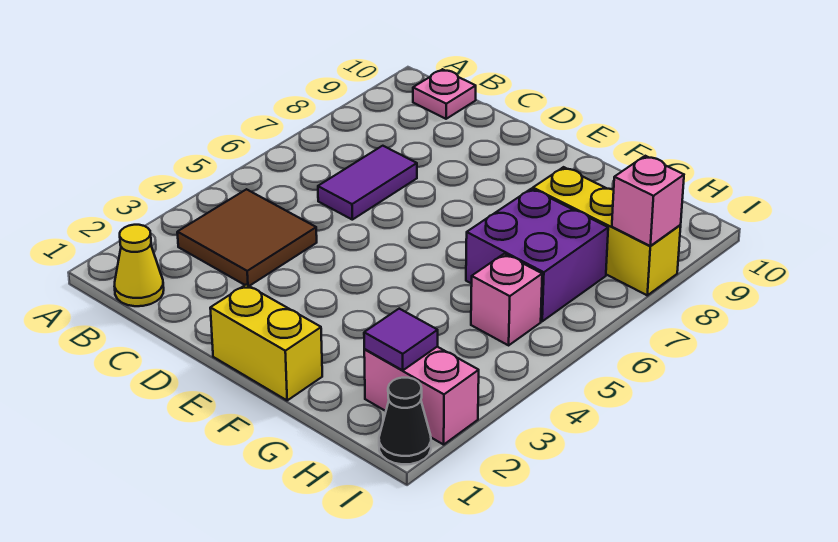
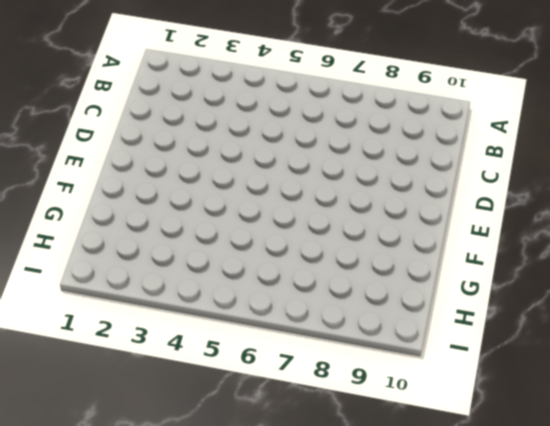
none -> yellow 1x1 cone [114,225,164,306]
none -> brown 2x2 tile [177,189,317,286]
none -> pink 1x1 plate [413,69,476,119]

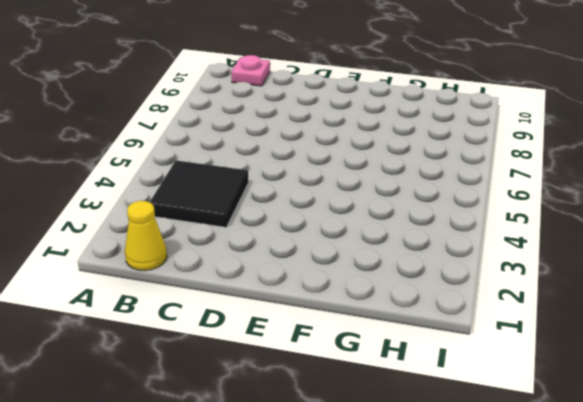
black 2x2 tile [150,160,248,227] -> brown 2x2 tile [177,189,317,286]
none -> purple 1x2 tile [318,146,417,220]
none -> yellow 1x2 brick [210,285,322,400]
none -> purple 2x2 brick [466,189,608,321]

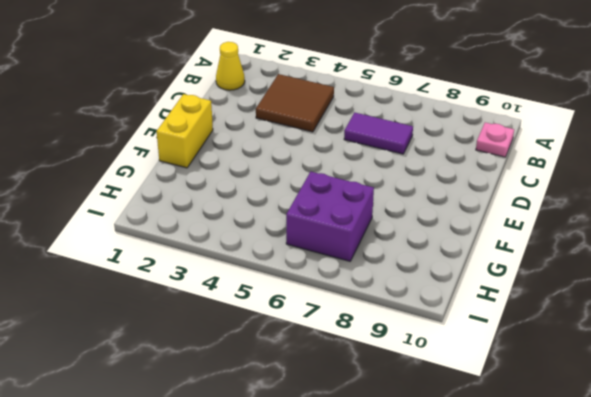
none -> yellow 1x3 brick [533,167,681,295]
none -> pink 1x2 brick [364,347,479,445]
none -> pink 1x1 brick [471,254,542,345]

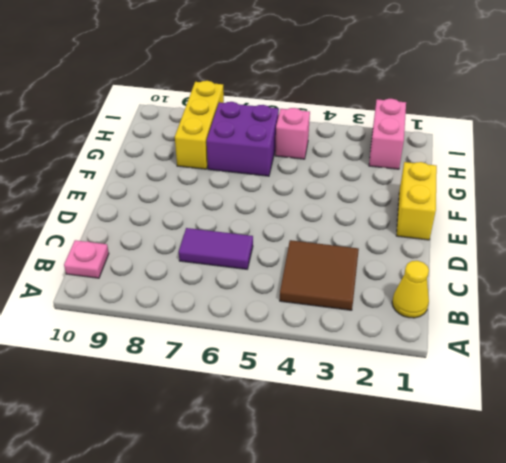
none -> black 1x1 cone [379,378,431,464]
none -> purple 1x1 tile [364,309,438,370]
none -> pink 1x1 brick [612,156,684,246]

